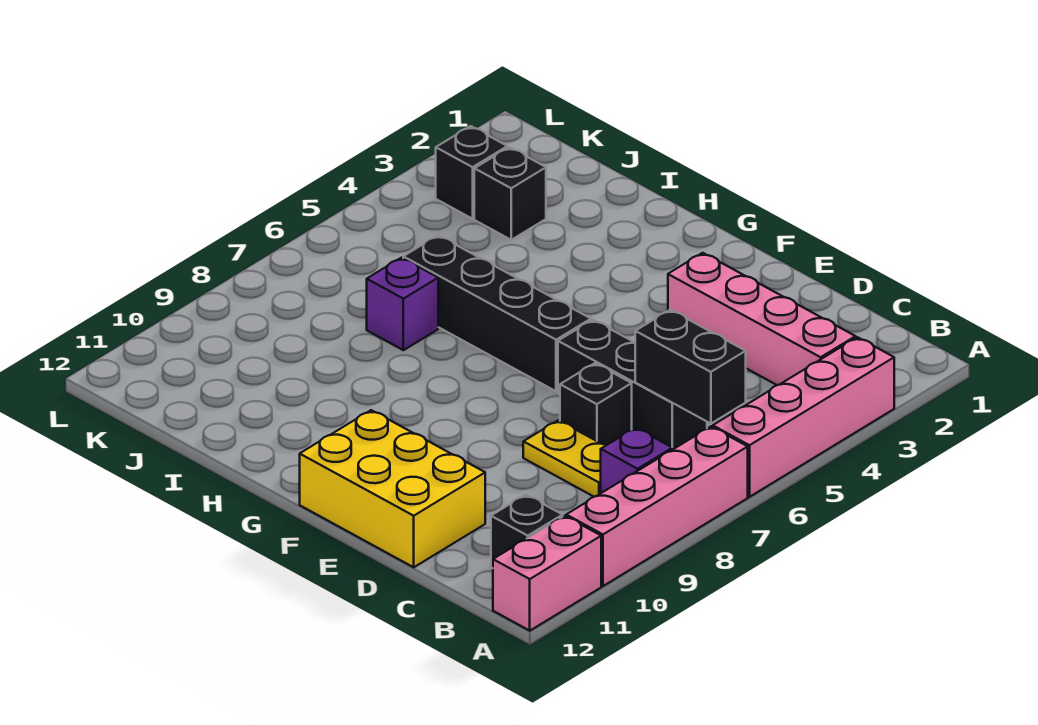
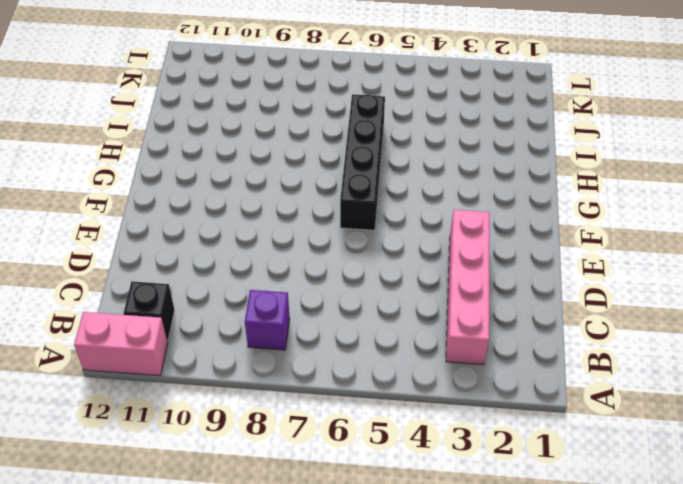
none -> pink 1x4 brick [713,337,894,497]
none -> pink 1x4 brick [566,427,748,586]
none -> black 1x3 brick [558,320,707,450]

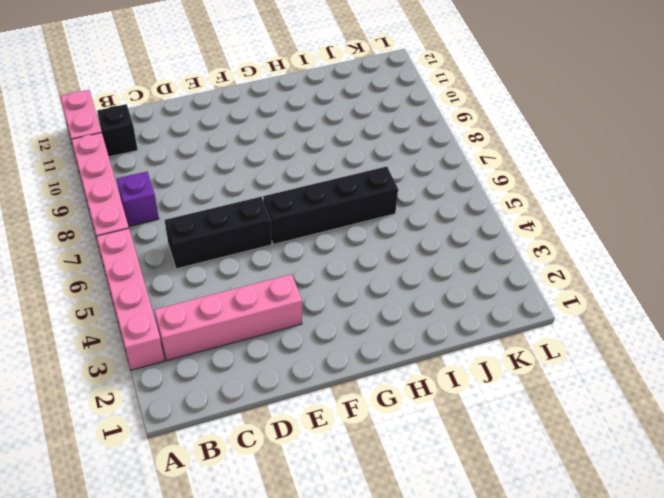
none -> yellow 1x2 plate [523,420,606,497]
none -> black 1x1 brick [560,363,632,445]
none -> yellow 2x3 brick [300,410,485,567]

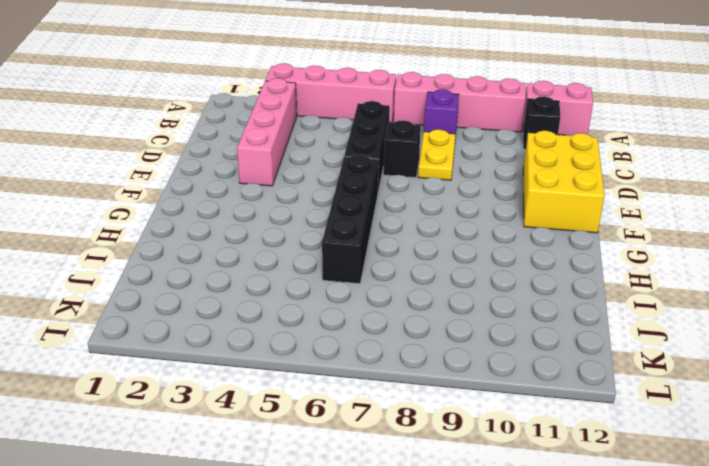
none -> purple 1x1 brick [367,258,438,350]
none -> black 1x1 brick [474,147,546,240]
none -> black 1x1 brick [436,126,507,219]

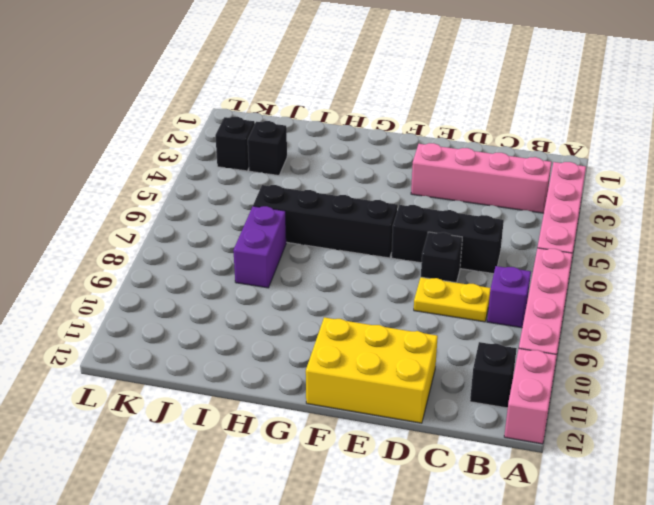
purple 1x2 brick [233,206,286,288] -> purple 1x1 brick [367,258,438,350]
none -> black 1x2 brick [635,310,746,424]

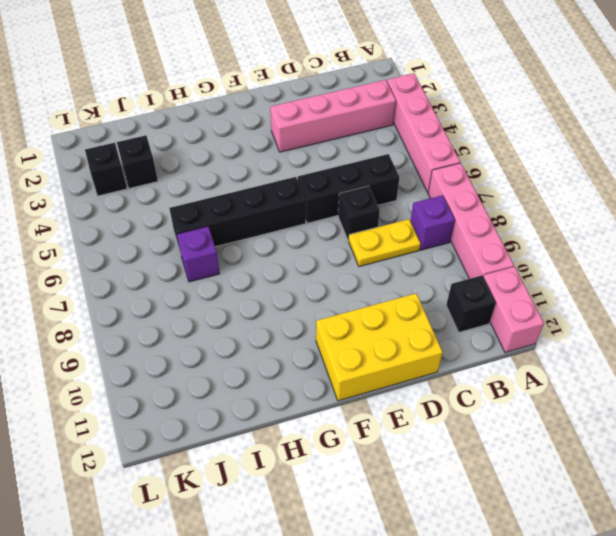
none -> black 1x2 brick [635,310,746,424]

